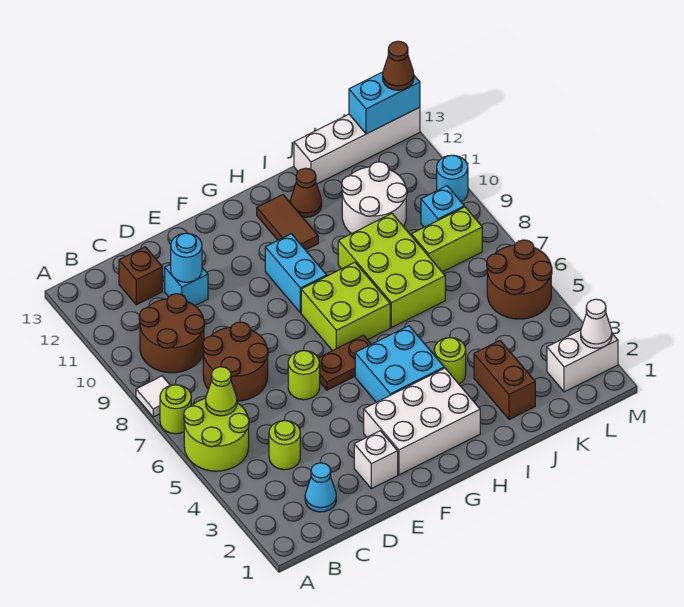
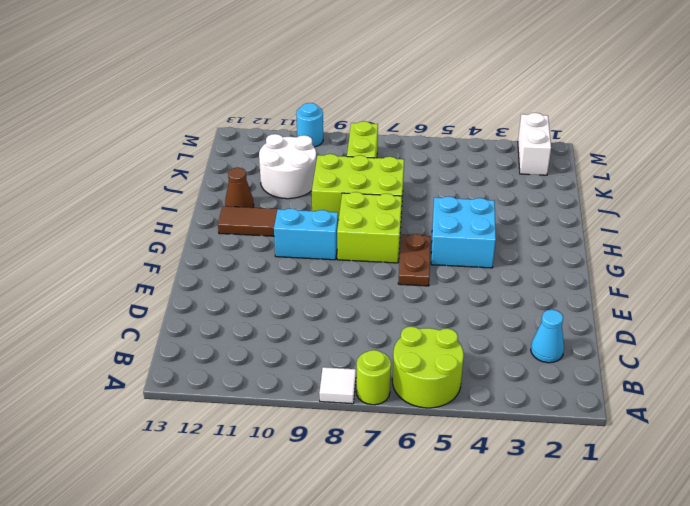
none -> brown 2x2 round brick [139,294,205,373]
none -> lime 1x1 round brick [269,421,300,470]
none -> brown 2x2 round brick [203,322,268,401]
none -> brown 1x1 brick [119,247,162,305]

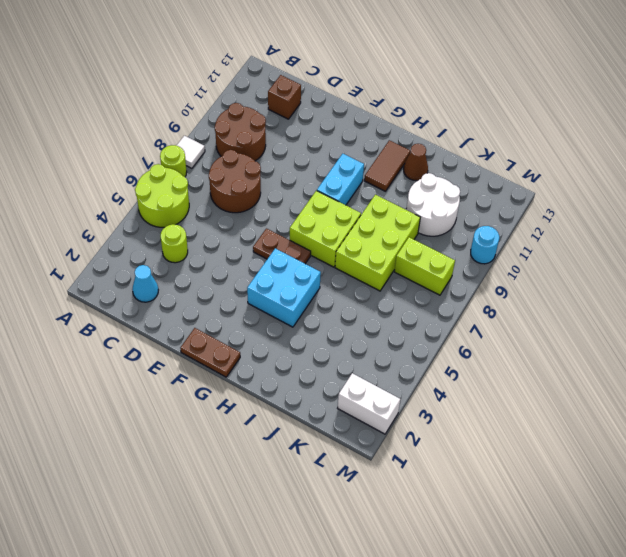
brown 1x2 plate [180,328,240,377] -> none
none -> cyan 1x1 brick [165,264,208,306]
none -> white 1x1 brick [354,431,398,489]
none -> lime 1x1 round brick [288,351,320,400]
none -> white 2x3 brick [364,368,480,475]

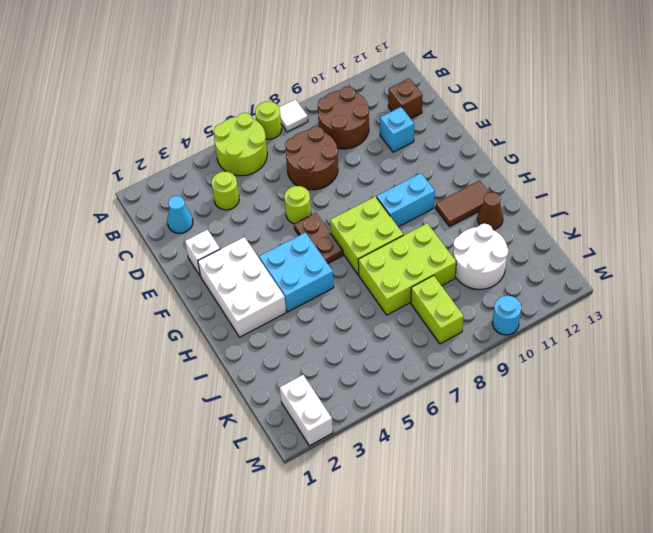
none -> lime 1x1 round brick [434,338,466,384]
none -> brown 1x2 brick [474,341,535,420]
none -> white 1x4 brick [294,107,420,184]
none -> brown 2x2 round brick [487,240,552,319]

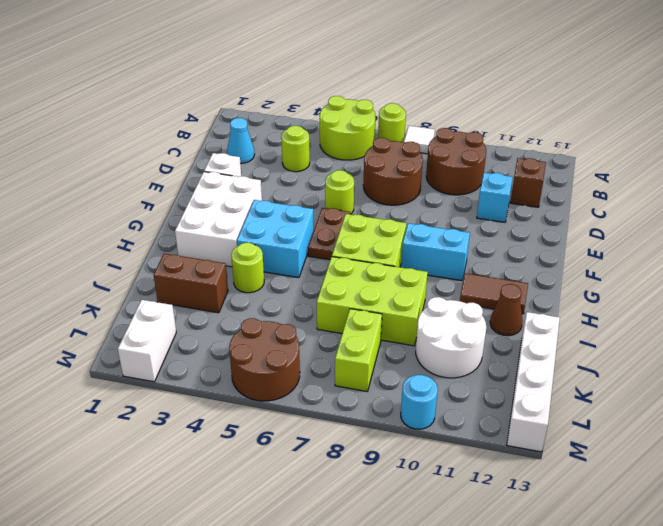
none -> cyan 1x1 brick [421,186,464,227]
none -> lime 1x1 cone [206,367,237,416]
none -> cyan 1x1 round brick [171,233,202,282]
none -> cyan 1x2 brick [349,72,420,134]

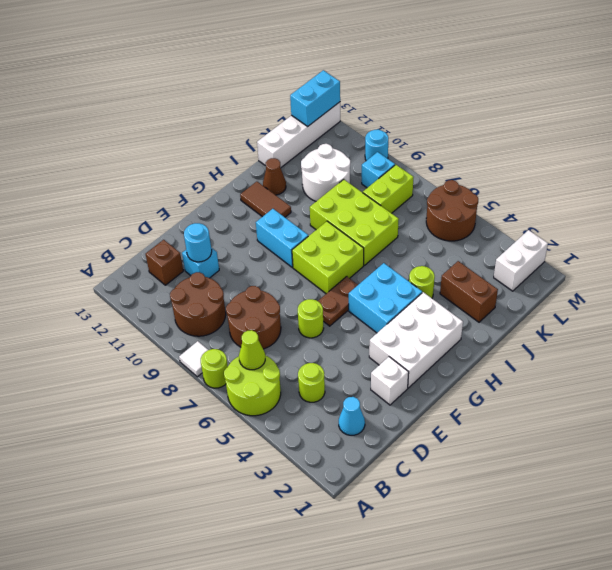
none -> white 1x1 cone [581,299,612,348]
none -> brown 1x1 cone [383,41,414,90]

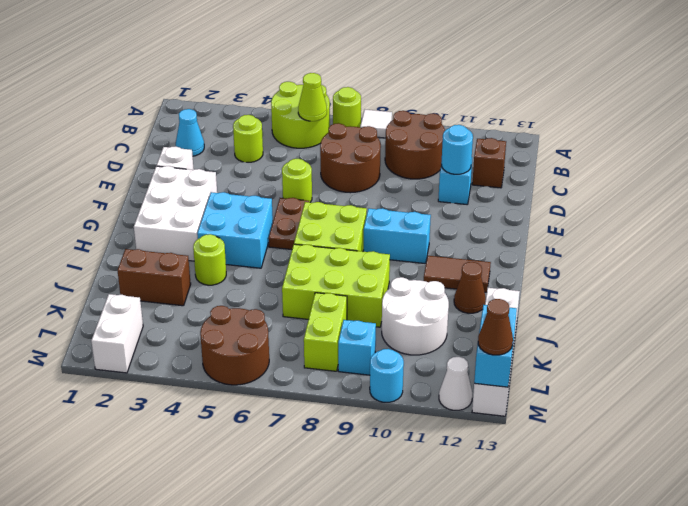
white 1x1 cone [439,357,472,410] -> white 1x1 cone moved to [581,299,612,348]

